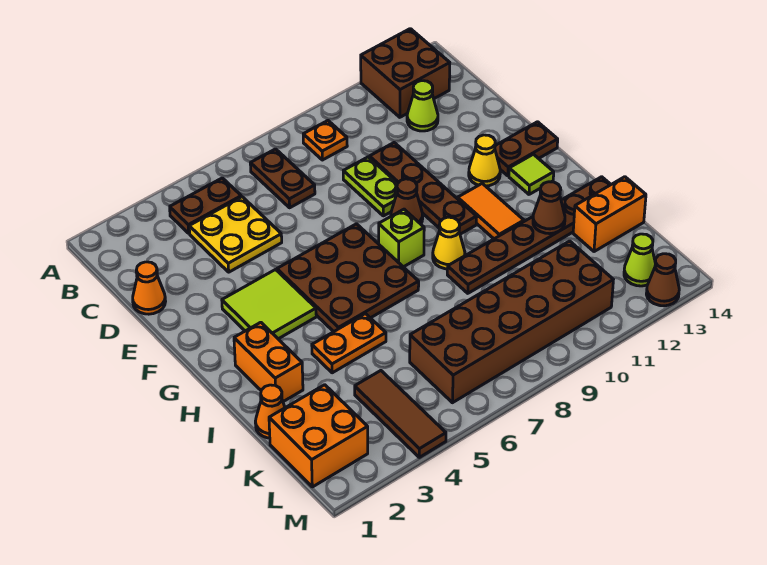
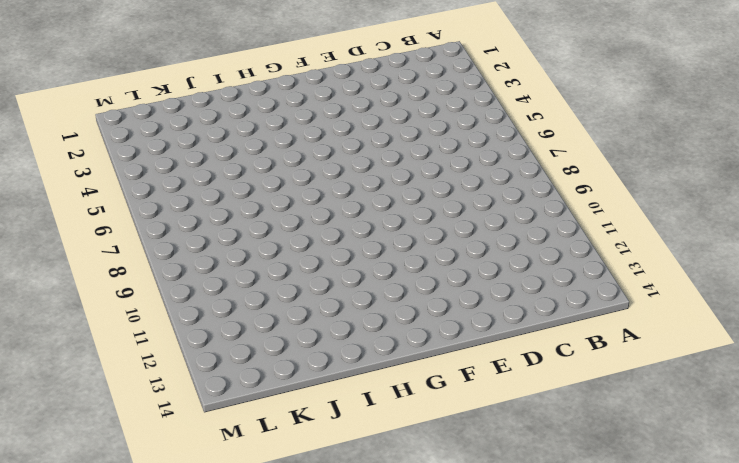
none -> brown 2x2 brick [361,29,450,117]
none -> brown 1x2 plate [170,178,241,233]
none -> brown 1x2 plate [250,149,315,208]

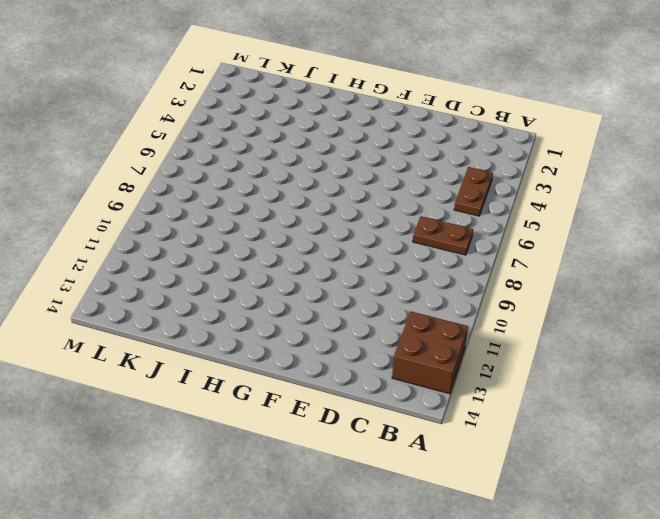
none -> orange 1x1 plate [303,121,347,160]
none -> yellow 2x2 plate [189,197,282,272]
none -> lime 1x1 cone [407,81,438,131]

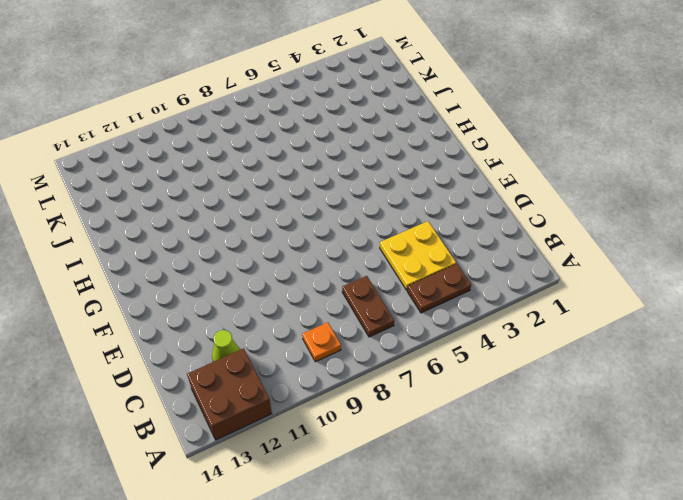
none -> orange 1x1 cone [133,262,166,314]
none -> lime 1x2 plate [343,157,398,216]
none -> brown 1x4 plate [370,143,477,234]

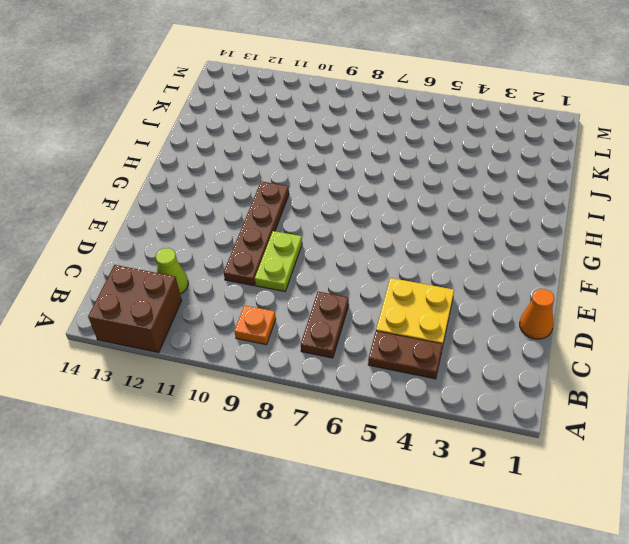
none -> lime 2x2 tile [222,270,316,339]
none -> brown 3x3 plate [277,224,419,332]
none -> brown 1x1 cone [391,179,423,224]

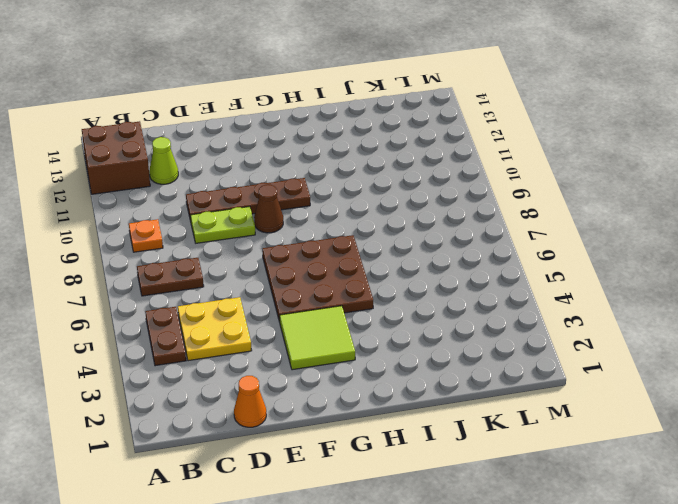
none -> yellow 1x1 cone [469,135,500,186]
none -> brown 1x2 plate [495,122,558,176]
none -> lime 1x1 brick [379,209,424,267]

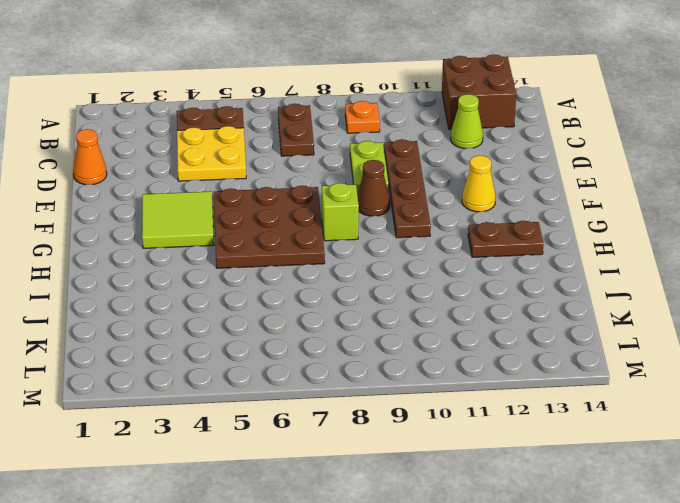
brown 1x2 plate [468,221,544,257] -> brown 1x2 plate moved to [495,122,558,176]
none -> orange 1x2 tile [458,183,524,239]
none -> lime 1x1 tile [509,154,554,194]
none -> orange 1x2 brick [234,322,303,402]

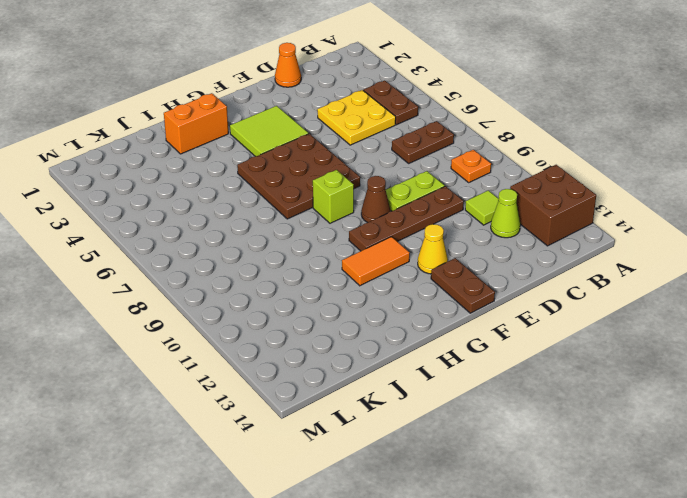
lime 1x1 tile [465,191,498,225] -> lime 1x1 tile moved to [509,154,554,194]
none -> yellow 1x1 cone [433,217,465,269]
none -> orange 1x2 plate [312,314,386,373]
none -> brown 1x6 plate [447,177,611,293]

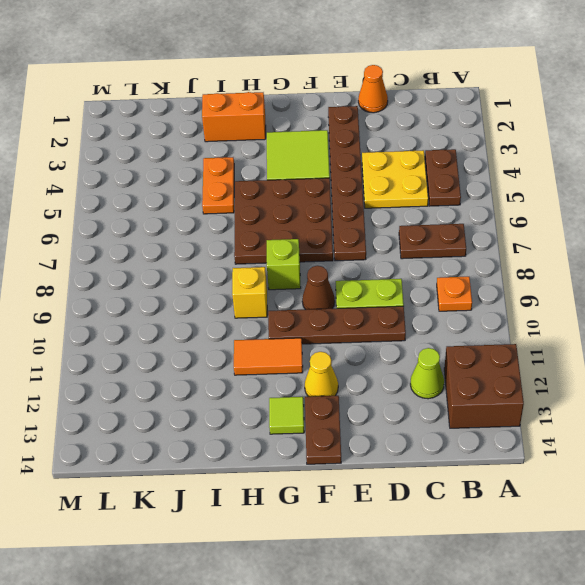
brown 1x6 plate [328,106,366,261] -> brown 1x6 plate moved to [447,177,611,293]
yellow 1x1 brick [232,267,267,318] -> yellow 1x1 cone [433,217,465,269]
none -> orange 1x1 cone [255,385,285,438]
none -> orange 1x2 brick [573,177,646,252]
none -> orange 2x2 brick [269,385,368,487]

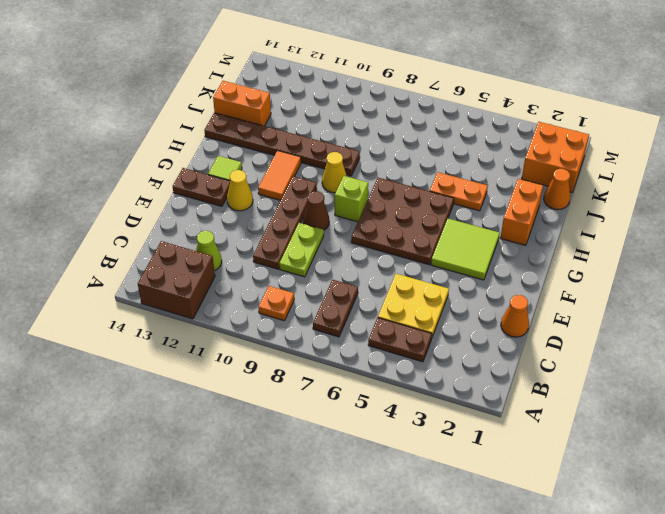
none -> brown 1x3 tile [355,371,446,457]
none -> brown 2x6 brick [410,241,613,403]
none -> lime 1x1 cone [624,234,655,286]

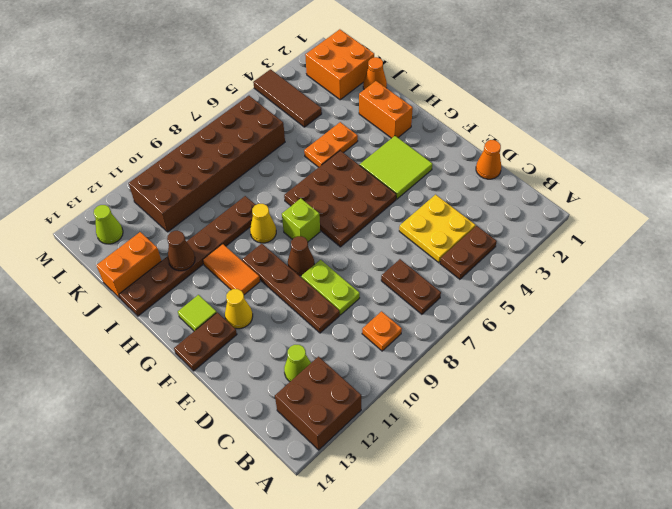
none -> brown 1x1 cone [646,254,679,306]

